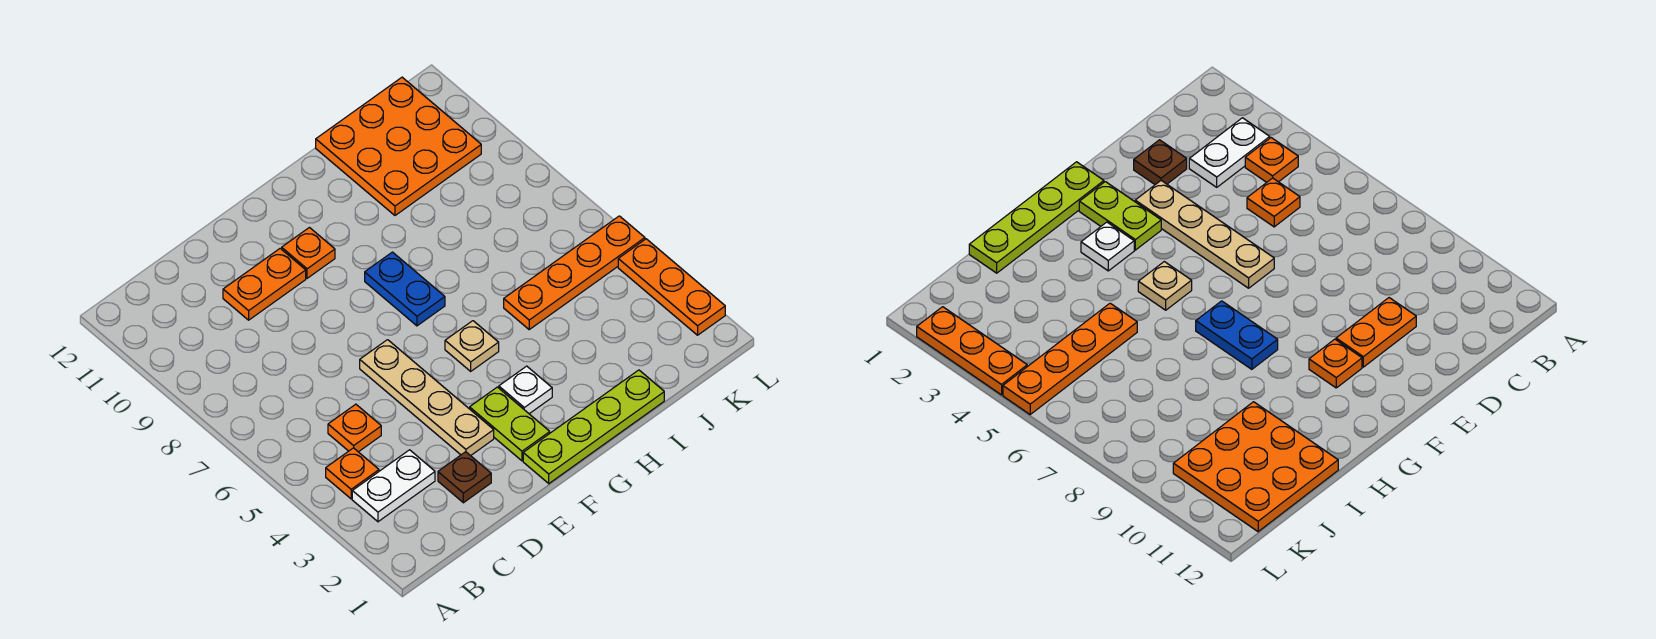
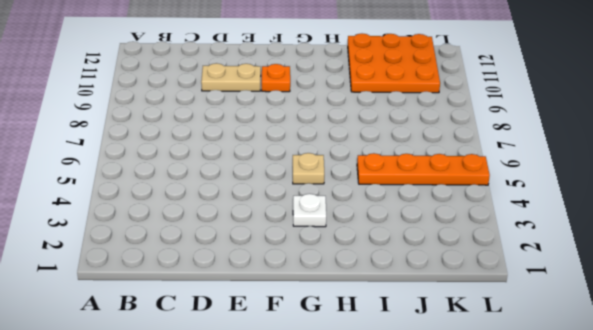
tan 1x2 plate [201,63,261,91] -> orange 1x2 plate [223,248,306,320]
none -> white 1x2 plate [352,450,435,522]
none -> orange 1x1 plate [326,448,379,499]
none -> orange 1x1 plate [328,404,381,452]

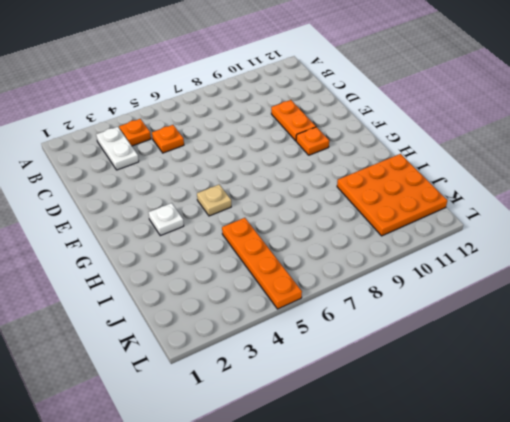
none -> brown 1x1 plate [438,452,491,503]
none -> tan 1x4 plate [360,340,494,456]
none -> lime 1x4 plate [523,370,664,484]

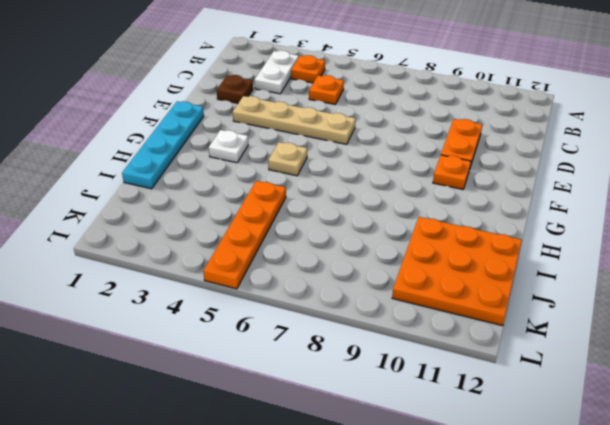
cyan 1x4 plate [122,101,204,189] -> lime 1x4 plate [523,370,664,484]
none -> lime 1x2 plate [470,387,550,461]
none -> blue 1x2 plate [365,252,445,326]
none -> orange 1x3 plate [618,239,725,335]

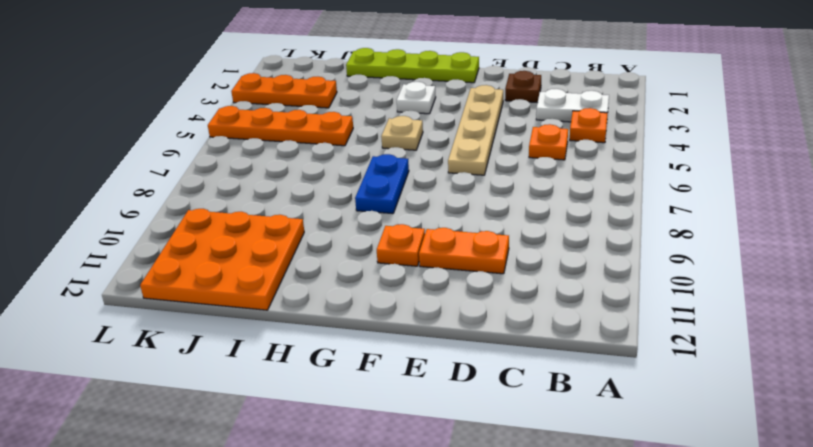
orange 1x3 plate [231,73,337,108] -> orange 1x3 plate turned to [618,239,725,335]
none -> lime 1x2 plate [470,387,550,461]

